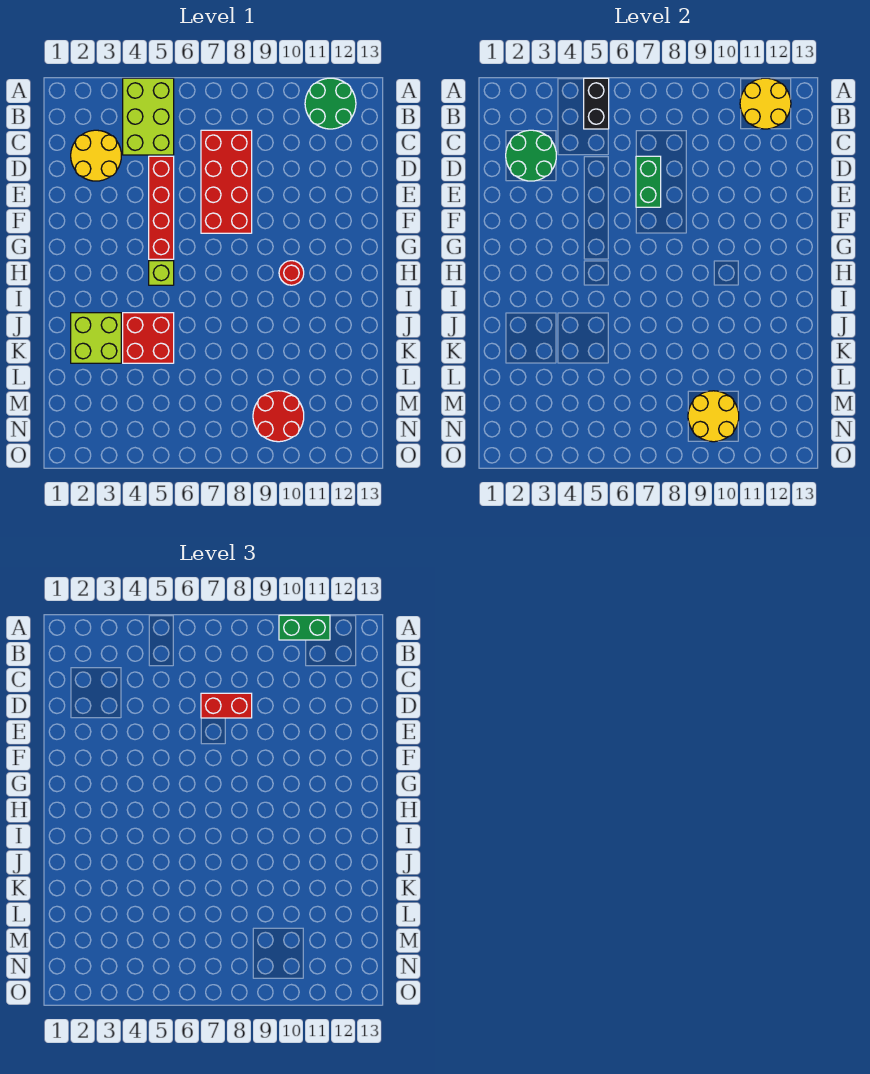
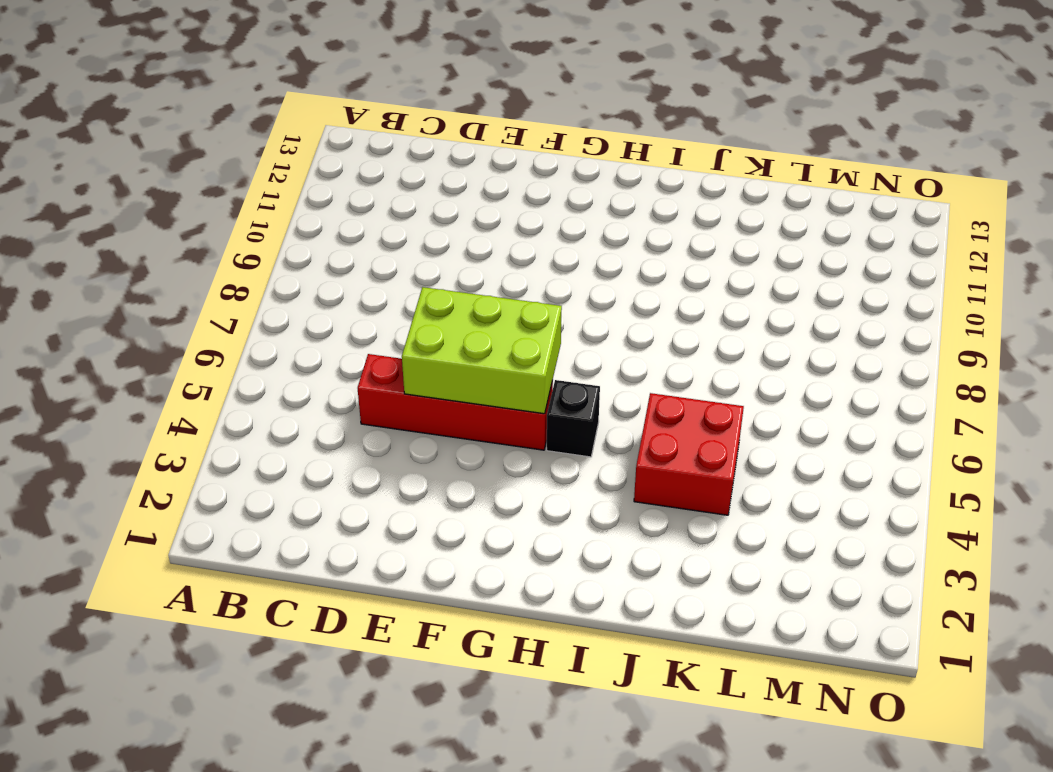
lime 2x3 brick [402,287,562,414] -> lime 2x3 brick moved to [123,78,174,155]
black 1x1 brick [547,380,600,457] -> lime 1x1 brick [149,261,174,285]
none -> green 2x2 round brick [305,78,356,129]
none -> yellow 2x2 round brick [71,130,121,181]
none -> red 2x4 brick [201,130,252,233]

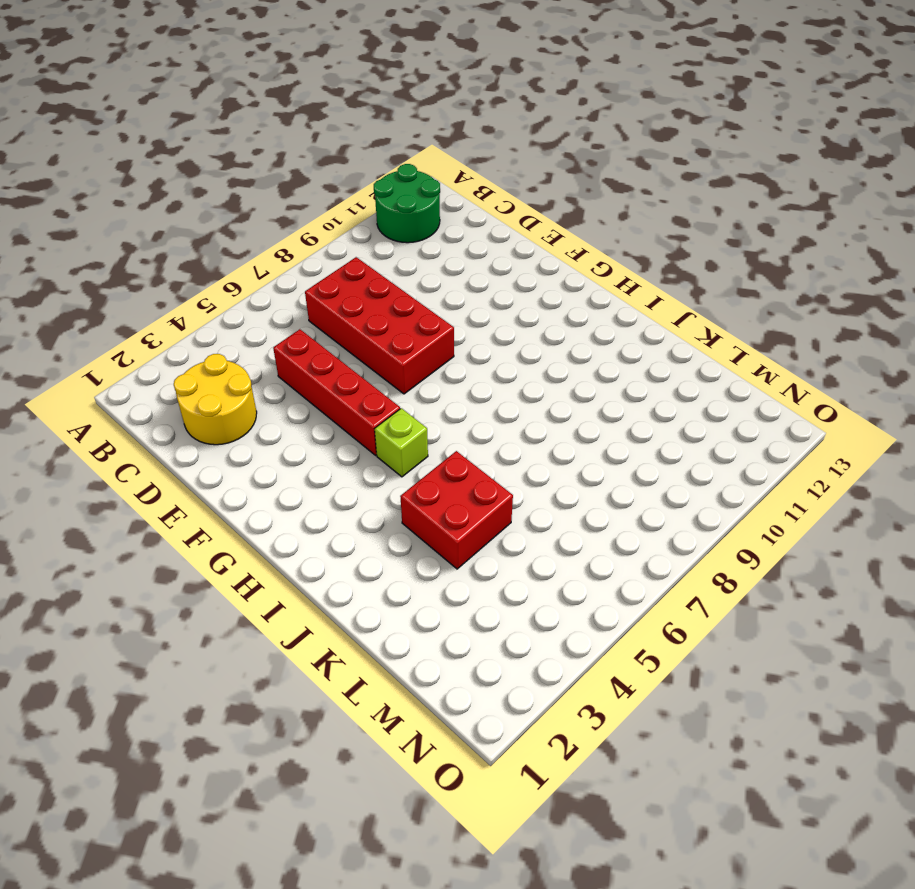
none -> lime 2x3 brick [123,78,174,155]
none -> red 1x1 round brick [279,261,304,285]
none -> lime 2x2 brick [71,313,121,363]

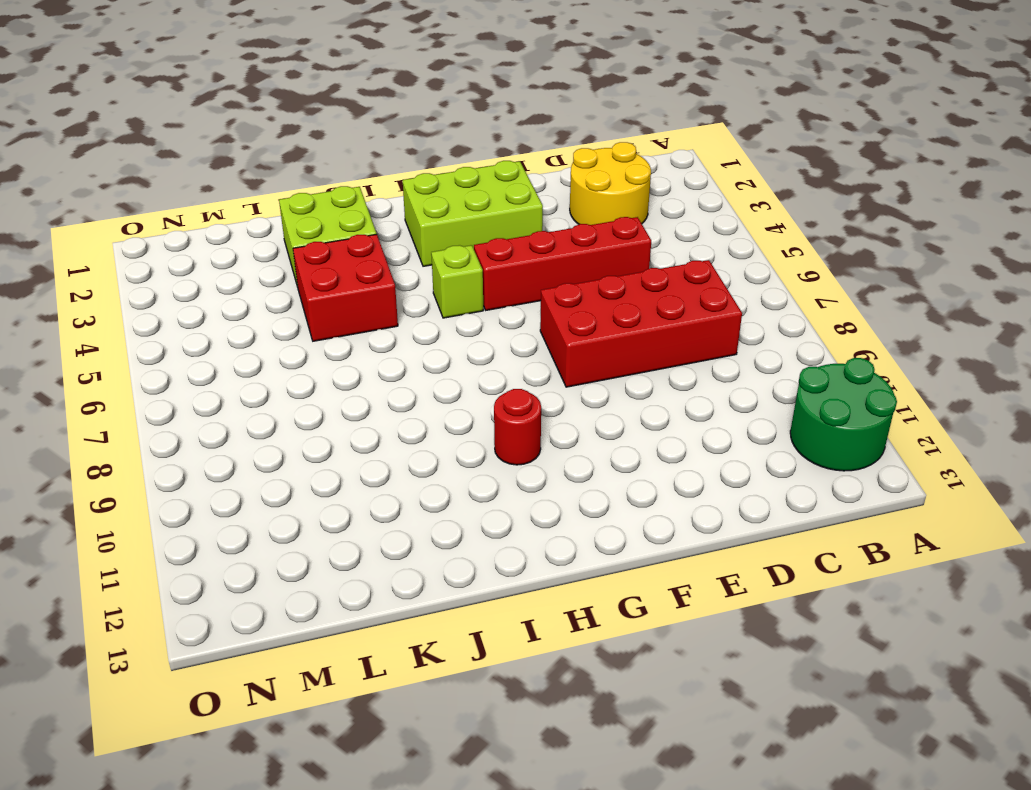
lime 2x3 brick [403,161,543,266] -> lime 2x3 brick moved to [123,78,174,155]
none -> red 2x2 round brick [253,391,304,442]
none -> black 1x2 brick [584,78,609,129]
none -> yellow 2x2 round brick [740,78,791,129]

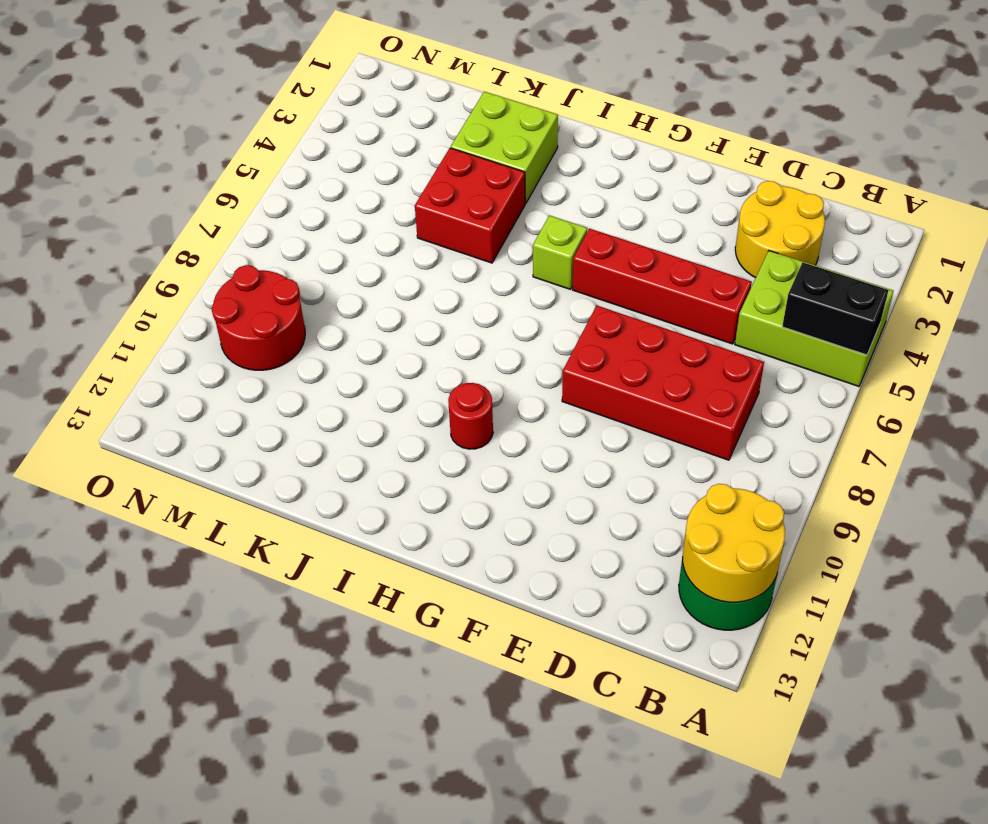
none -> green 2x2 round brick [506,130,556,181]
none -> green 1x2 brick [636,156,661,207]
none -> yellow 2x2 round brick [688,391,739,442]

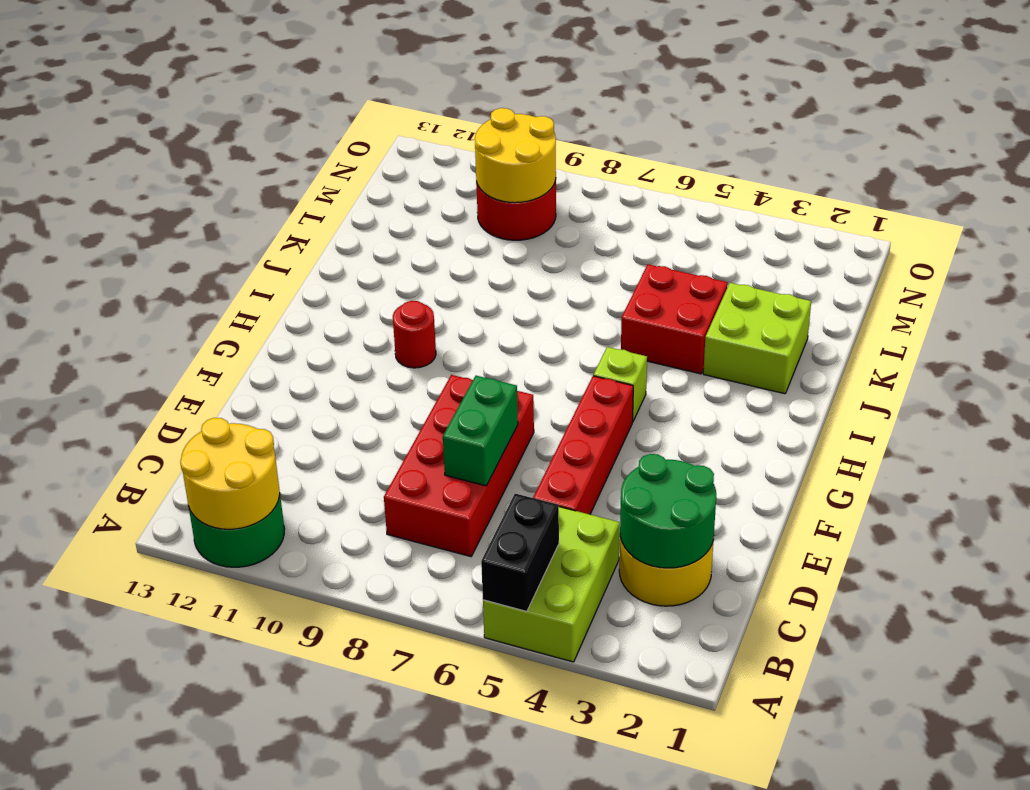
none -> green 1x2 brick [279,615,330,640]
none -> red 1x2 brick [201,693,252,718]

